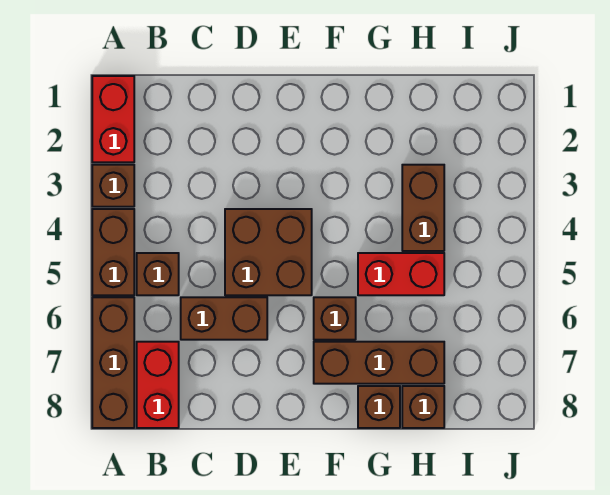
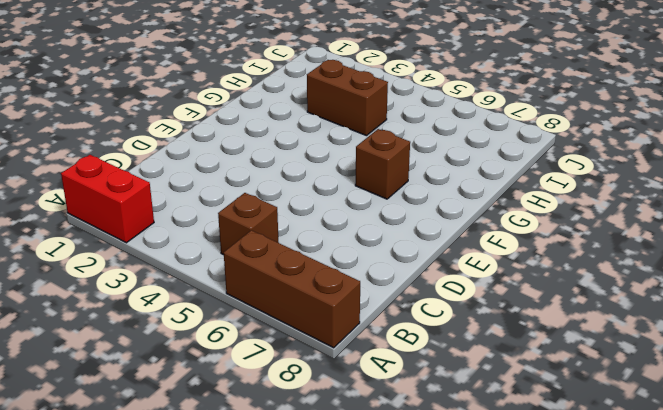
none -> brown 1x1 brick [92,165,134,207]
none -> brown 1x2 brick [92,209,134,295]
none -> red 1x2 brick [137,342,179,428]

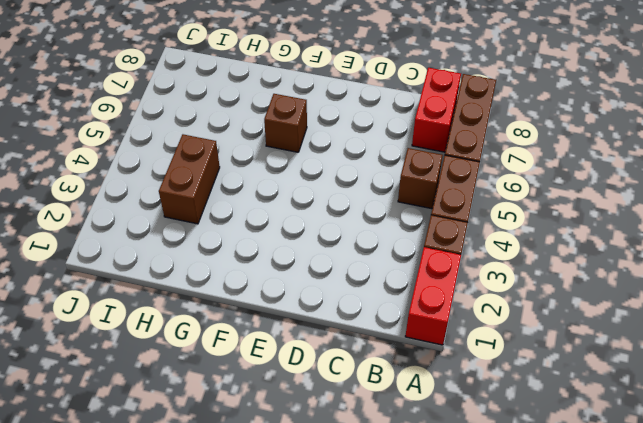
none -> brown 1x2 brick [181,297,267,340]
none -> brown 2x2 brick [225,209,312,295]
none -> brown 1x3 brick [314,342,444,384]

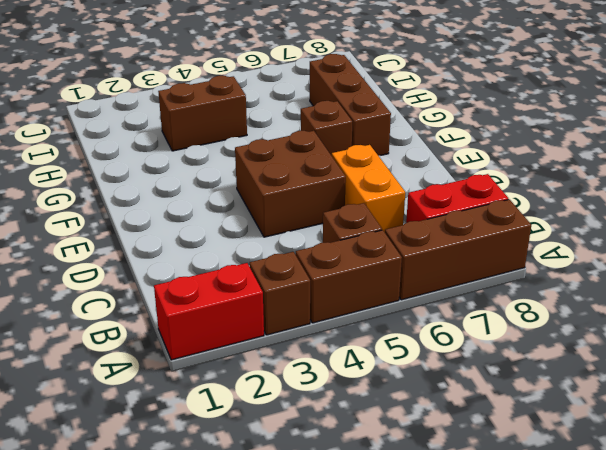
orange 1x2 brick [332,145,405,232] -> brown 1x2 brick [181,297,267,340]
none -> red 1x2 brick [358,253,444,295]
none -> brown 1x1 brick [358,386,400,428]
none -> brown 1x1 brick [402,386,444,428]

